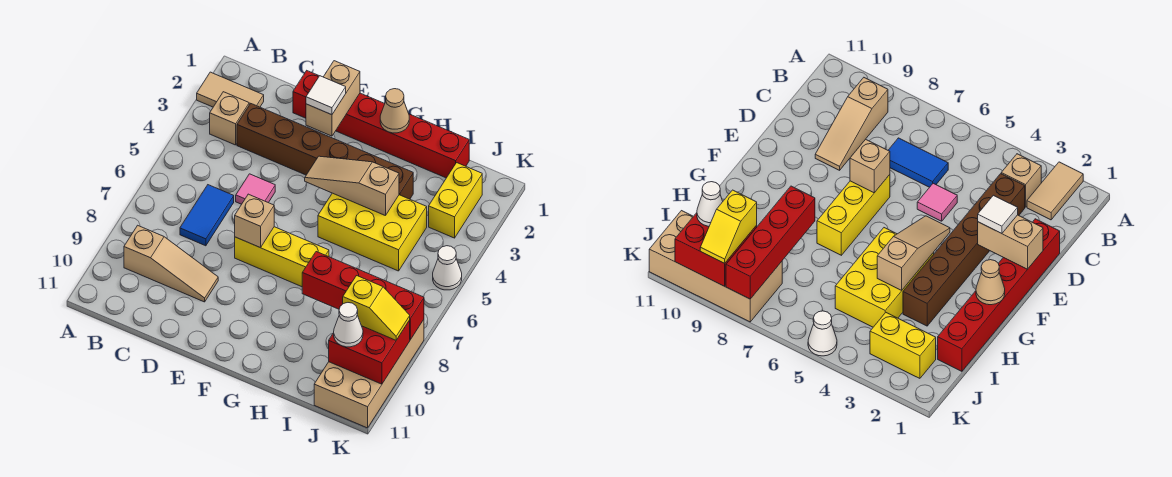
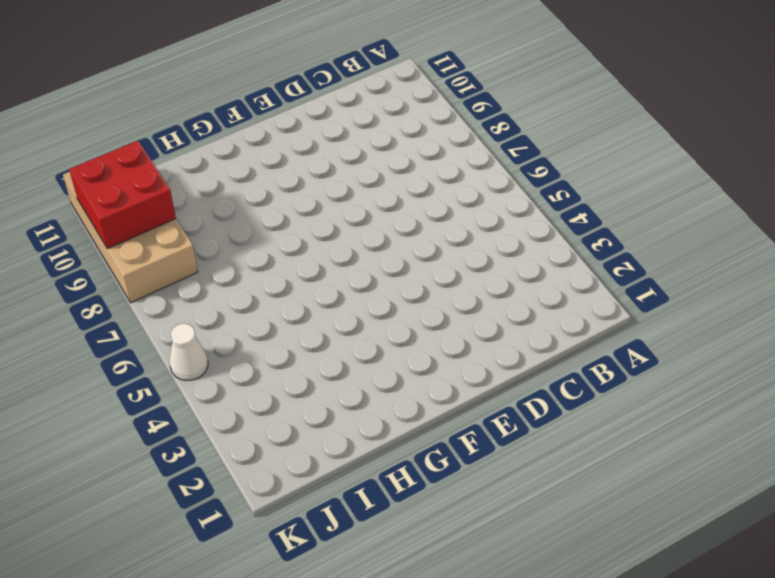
none -> tan 1x2 tile [197,72,264,107]
none -> tan 1x1 brick [210,92,249,145]
none -> tan 1x3 slope [124,225,218,302]

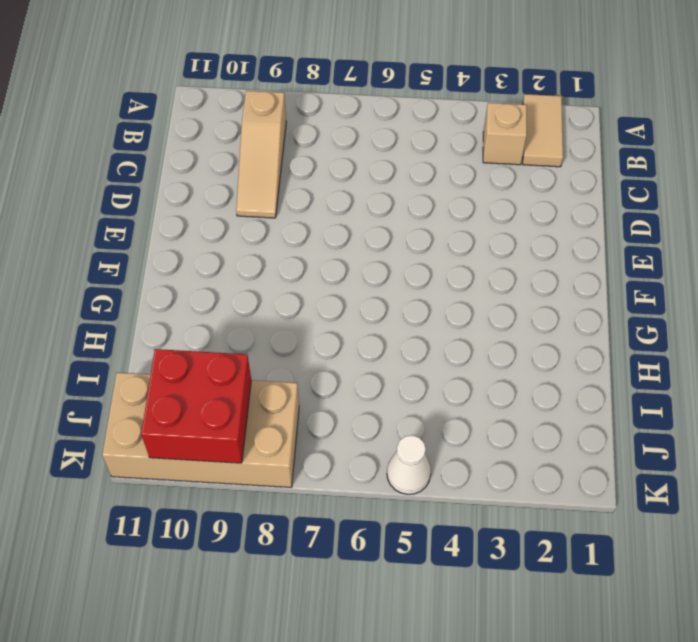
none -> brown 1x6 brick [237,104,413,199]
none -> blue 1x2 tile [180,185,234,246]
none -> red 1x6 brick [293,71,469,178]

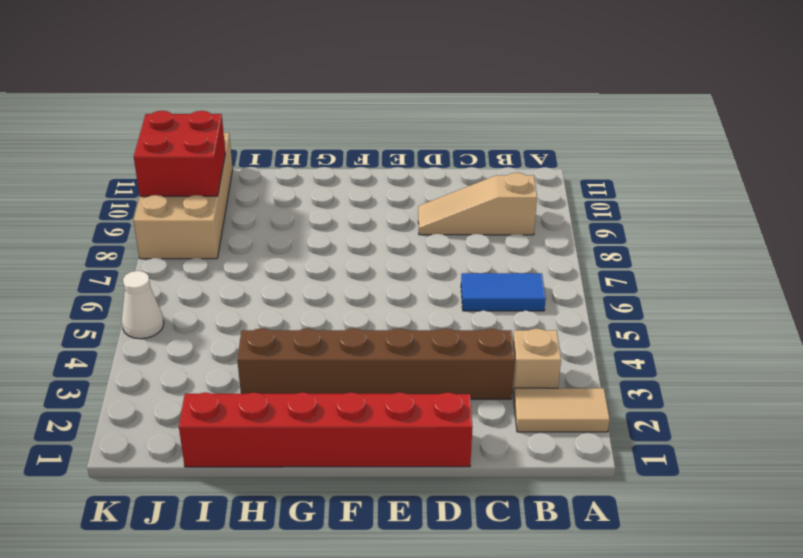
blue 1x2 tile [461,273,546,311] -> blue 1x2 tile turned to [180,185,234,246]
none -> pink 1x1 tile [236,174,275,204]
none -> yellow 1x3 brick [235,227,329,287]
none -> yellow 2x3 brick [318,193,427,271]

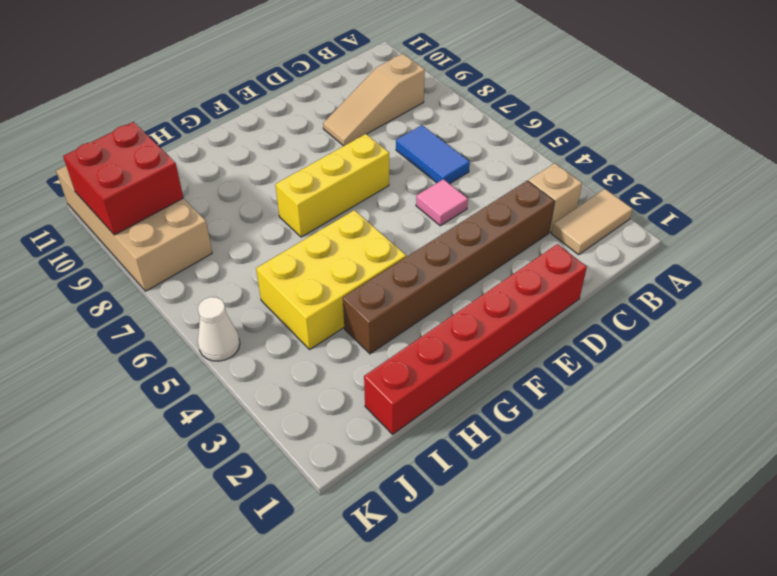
none -> yellow 1x2 brick [429,163,482,238]
none -> tan 1x2 brick [306,61,360,136]
none -> tan 1x1 brick [235,194,274,248]

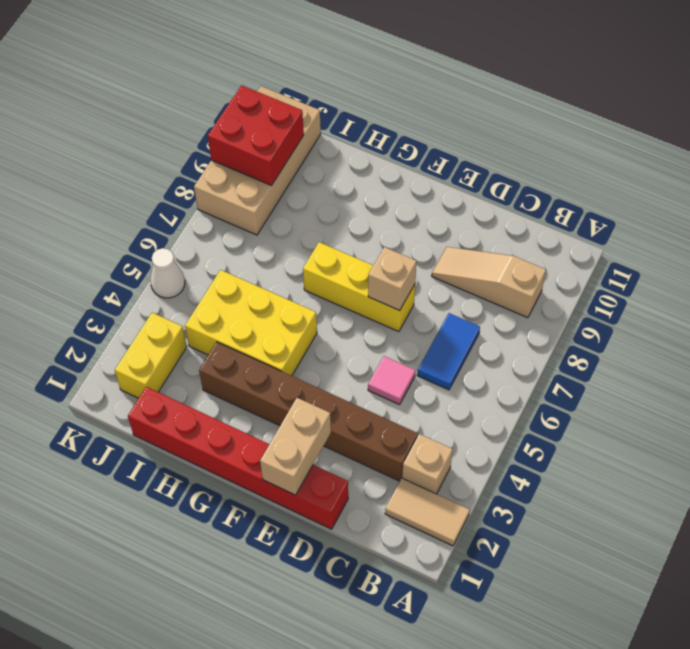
none -> tan 1x3 slope [305,156,399,216]
none -> tan 1x1 cone [380,89,409,133]
none -> red 1x4 brick [302,252,424,340]

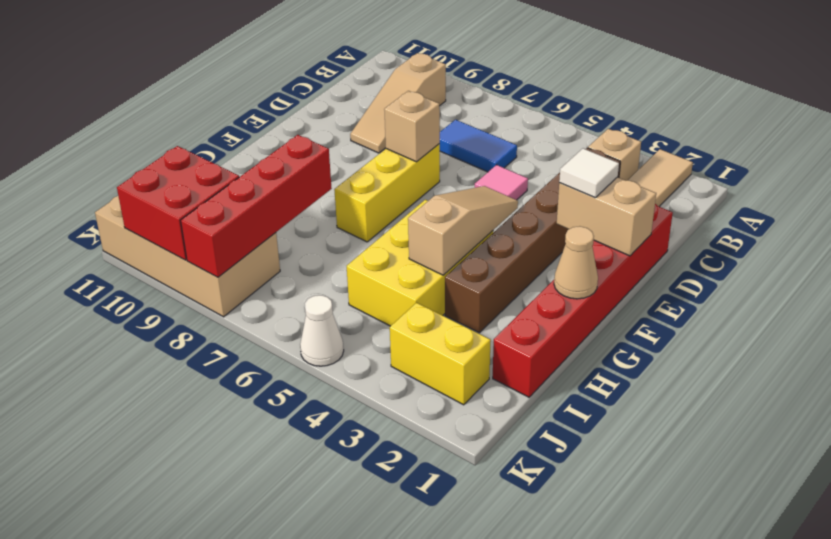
none -> yellow 1x2 slope [343,276,410,340]
none -> white 1x1 cone [334,303,363,347]

